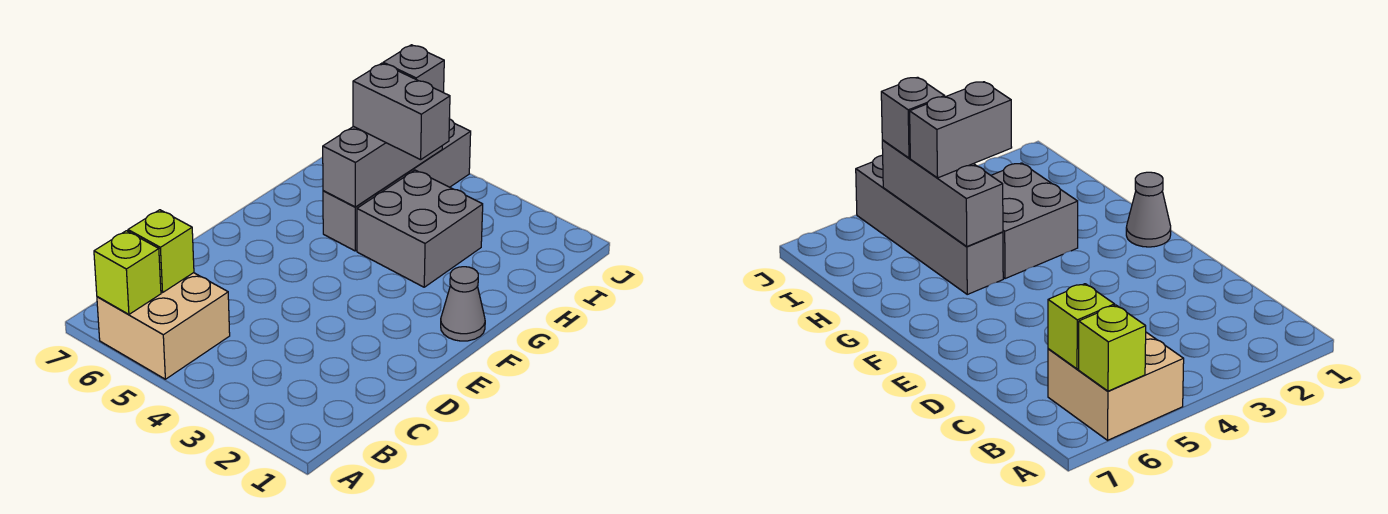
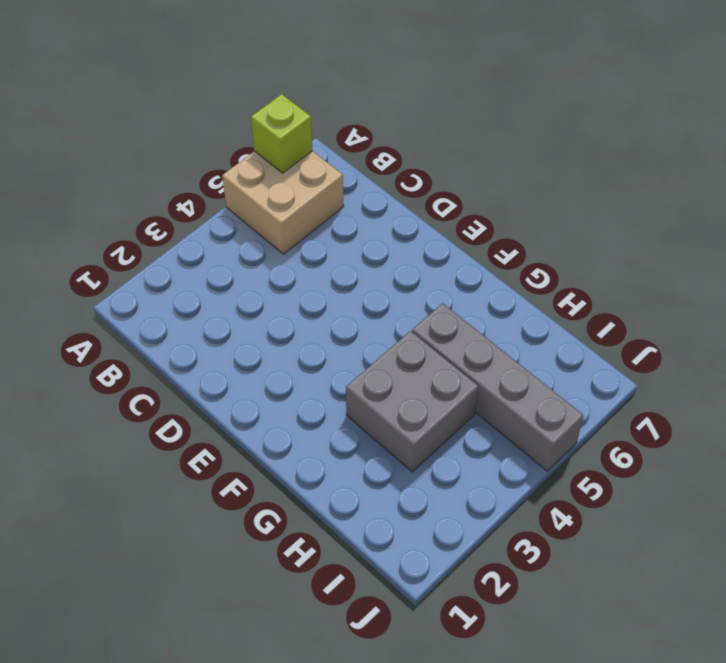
none -> grey 1x1 cone [441,267,485,341]
none -> lime 1x1 brick [128,210,194,293]

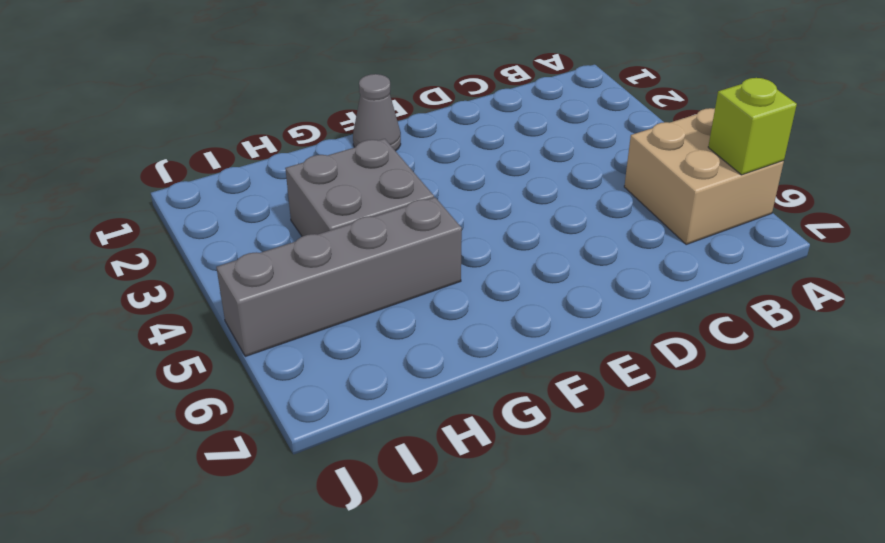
none -> lime 1x1 brick [128,210,194,293]
none -> grey 1x3 brick [323,126,442,207]

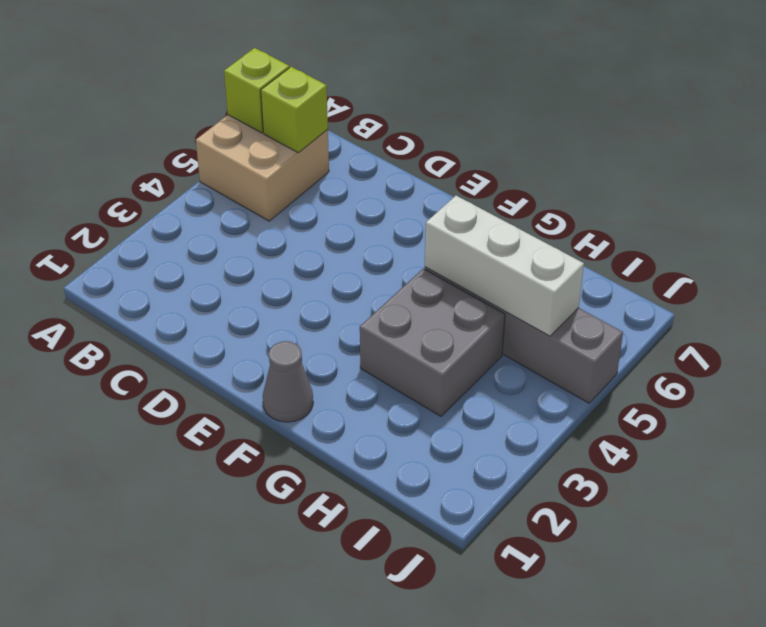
white 1x3 brick [425,196,584,336] -> grey 1x3 brick [323,126,442,207]
none -> grey 1x2 brick [353,63,450,160]
none -> grey 1x1 brick [383,45,444,93]

